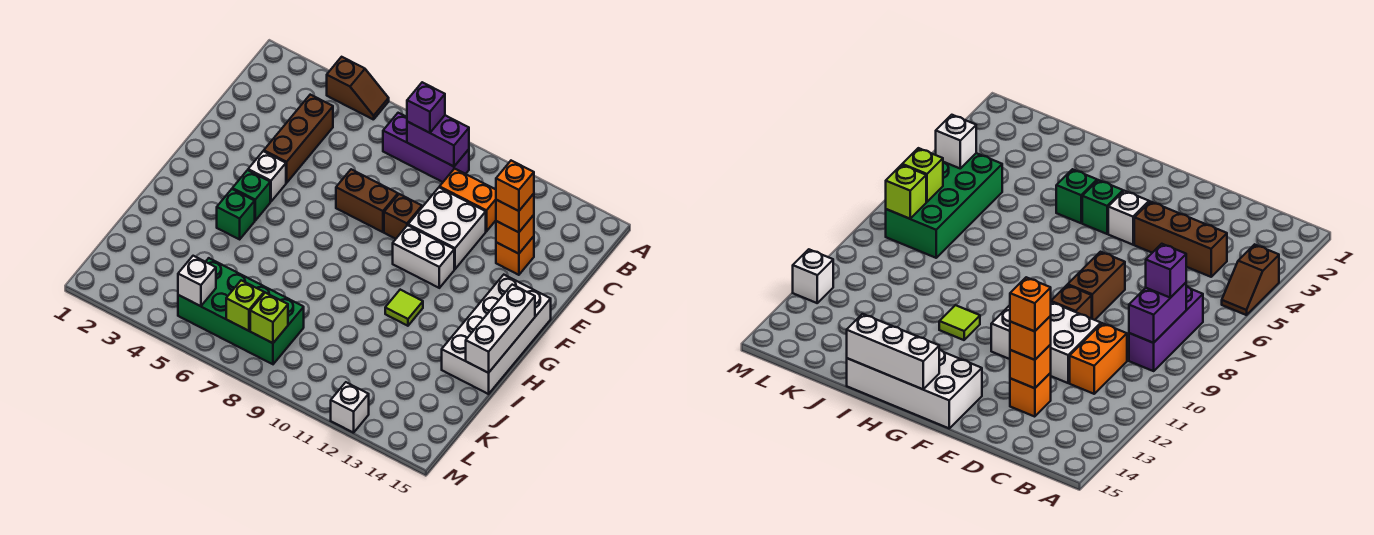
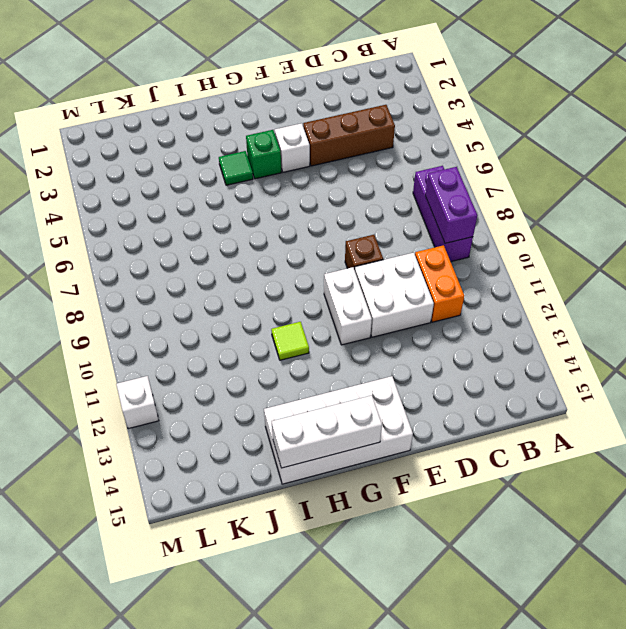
green 1x1 tile [219,151,253,185] -> green 1x1 brick [217,189,255,239]
none -> brown 1x2 slope [327,57,389,120]
none -> orange 1x1 brick [496,236,534,275]
none -> brown 1x2 brick [336,169,398,232]

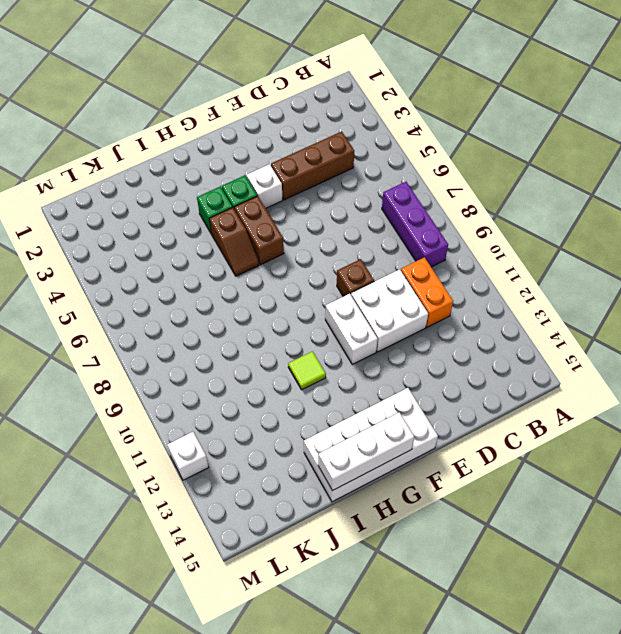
brown 1x2 brick [234,196,284,265] -> brown 1x2 brick moved to [336,169,398,232]
brown 1x2 slope [209,208,259,276] -> brown 1x2 slope moved to [327,57,389,120]
none -> orange 1x1 brick [496,236,534,275]
none -> green 2x4 brick [178,258,304,364]
none -> purple 1x2 brick [407,115,469,166]

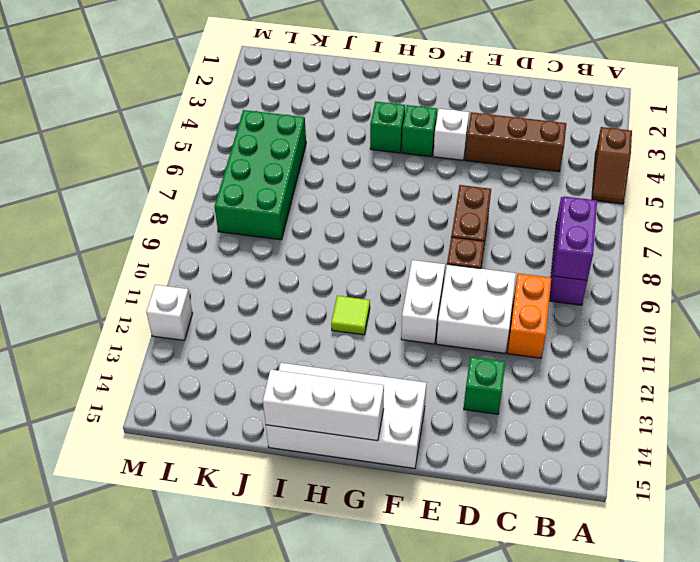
green 1x1 brick [464,357,505,414] -> orange 1x1 brick [496,236,534,275]
none -> orange 1x1 brick [496,215,534,254]
none -> white 1x1 brick [178,256,216,306]
none -> lime 1x1 brick [226,280,264,331]

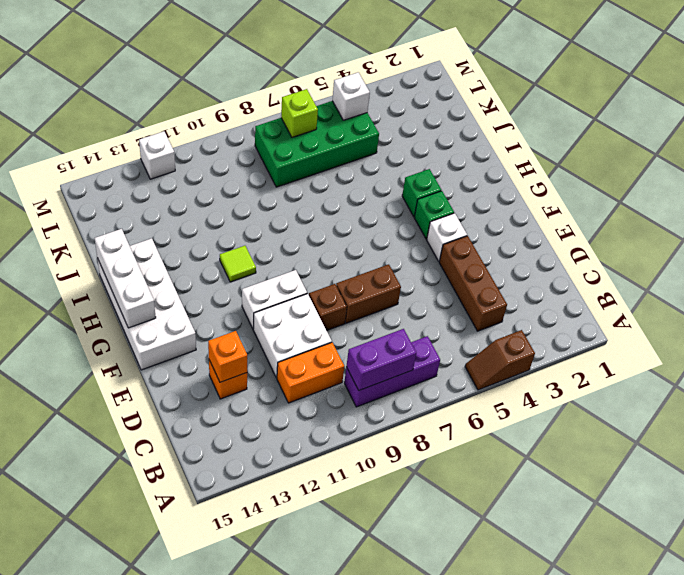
none -> lime 1x1 brick [250,293,288,343]
none -> purple 1x1 brick [407,82,445,133]
none -> orange 1x1 brick [496,194,534,232]

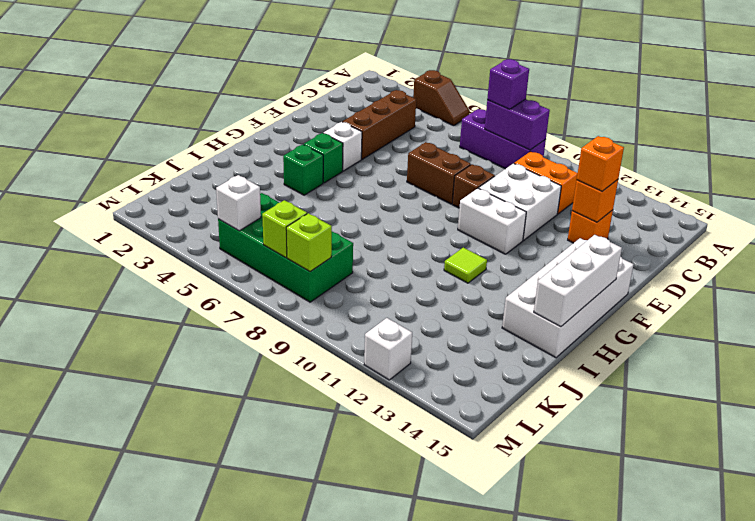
none -> orange 1x1 brick [496,161,534,211]

